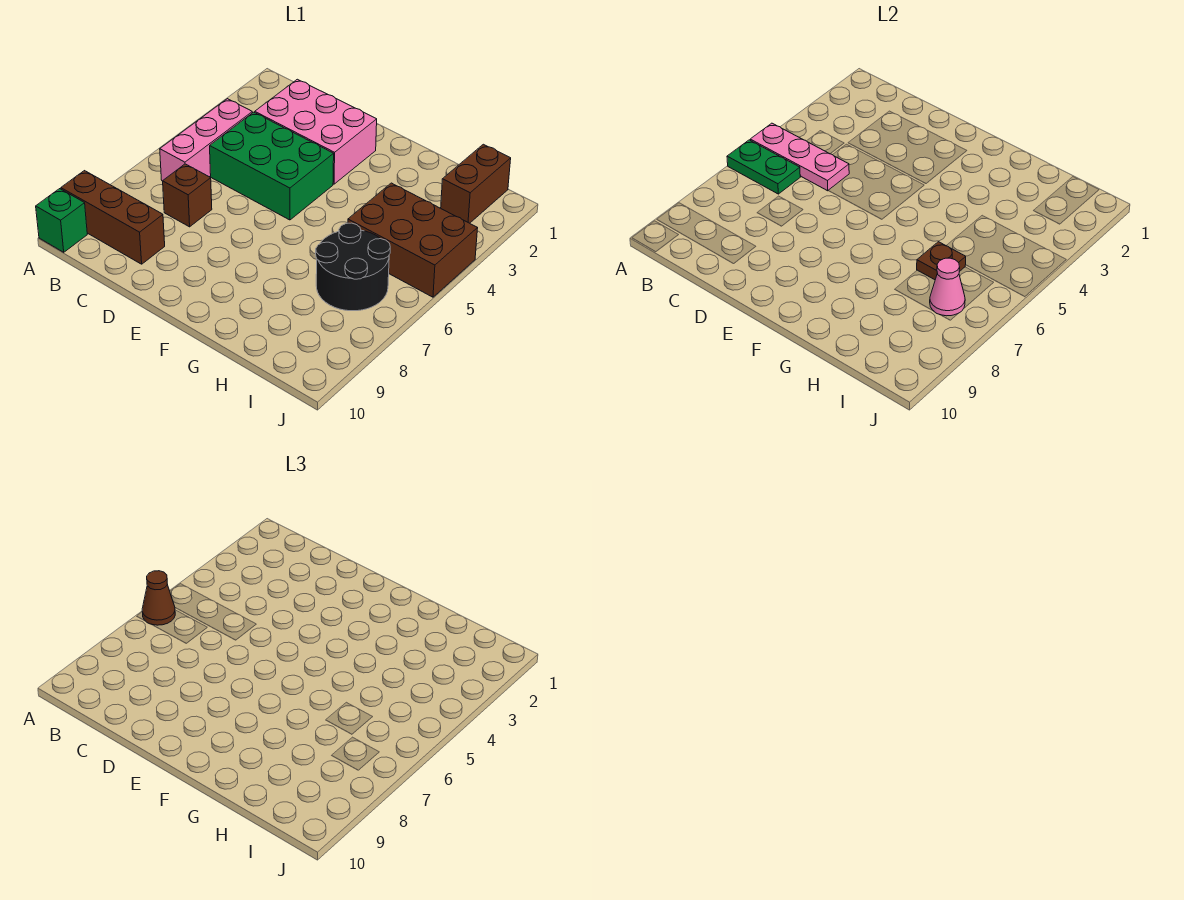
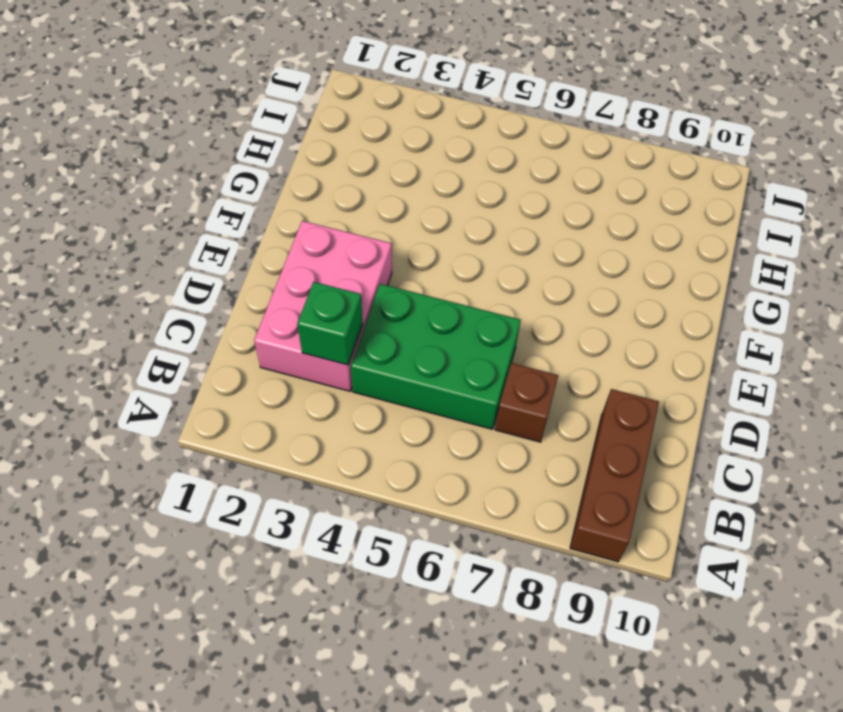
green 1x1 brick [298,282,363,365] -> green 1x1 brick moved to [36,189,87,252]
green 2x3 brick [351,284,521,429] -> green 2x3 brick turned to [210,112,334,220]
none -> pink 1x3 brick [160,99,252,181]
none -> brown 2x3 brick [348,183,478,297]
none -> black 2x2 round brick [316,223,390,311]

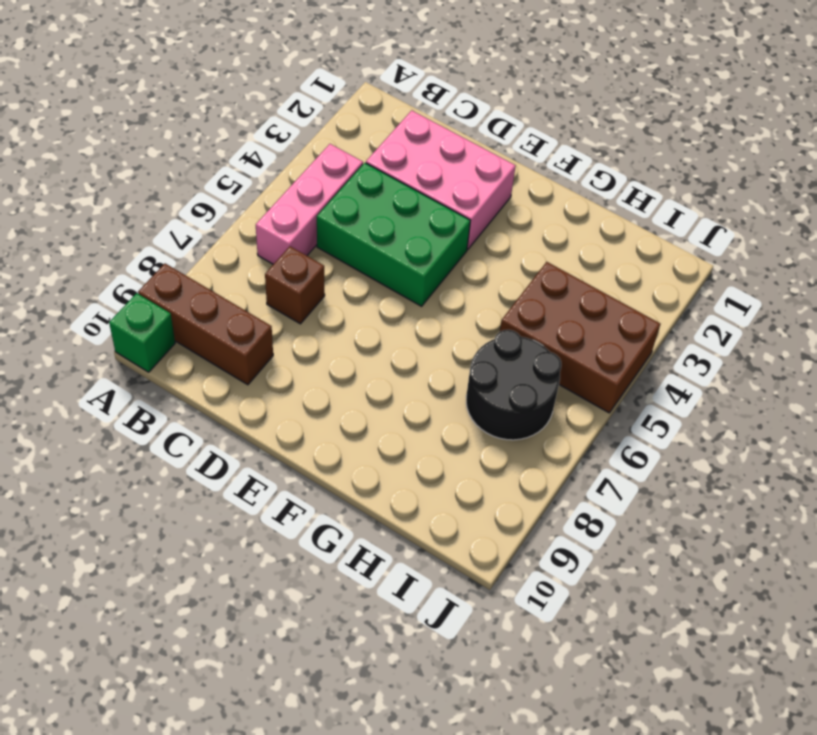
none -> brown 1x2 brick [441,144,511,223]
none -> pink 1x3 plate [750,123,849,191]
none -> green 1x2 plate [727,140,800,194]

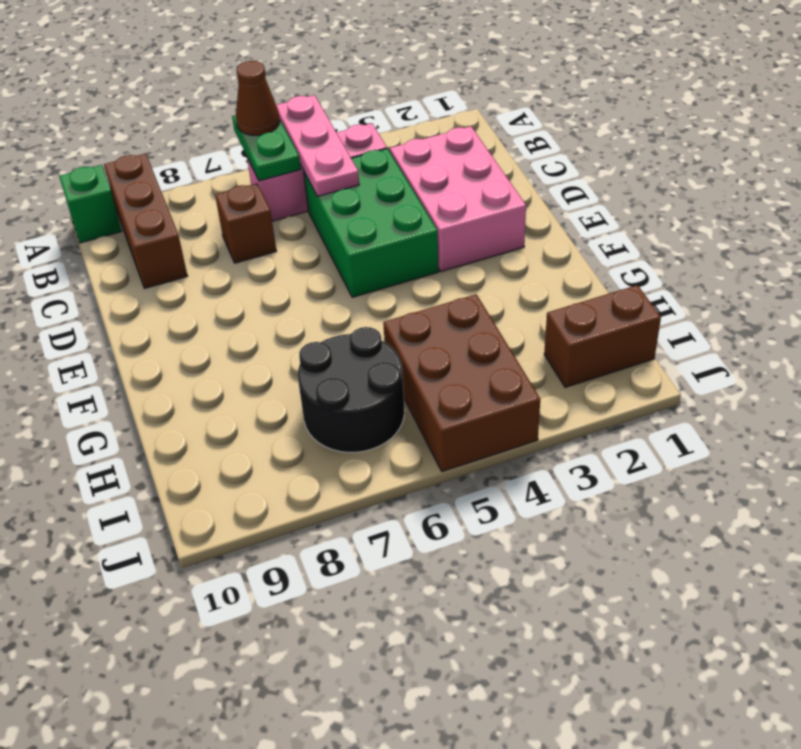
none -> brown 1x1 plate [917,242,966,280]
none -> pink 1x1 cone [930,258,965,316]

